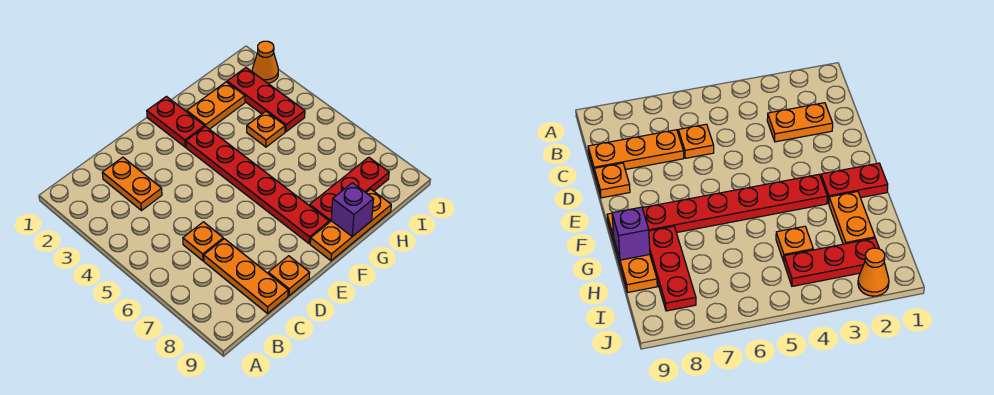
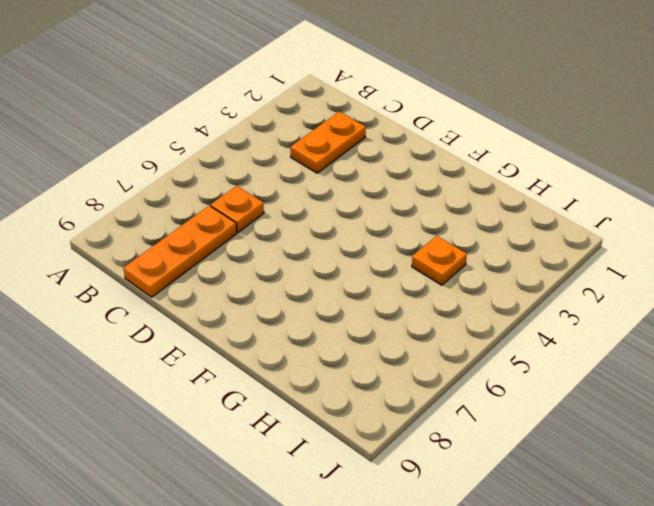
none -> orange 1x1 plate [268,256,310,296]
none -> red 1x2 plate [147,97,205,147]
none -> red 1x6 plate [186,126,329,244]

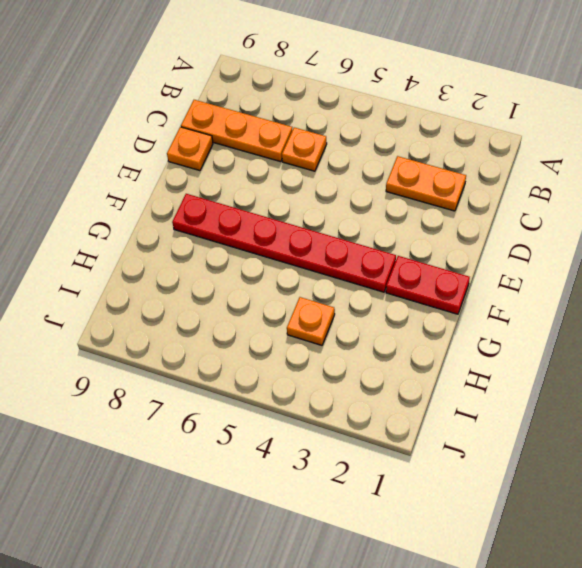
none -> orange 1x3 plate [310,189,391,261]
none -> orange 1x2 plate [187,82,245,129]
none -> red 1x3 plate [310,157,389,222]

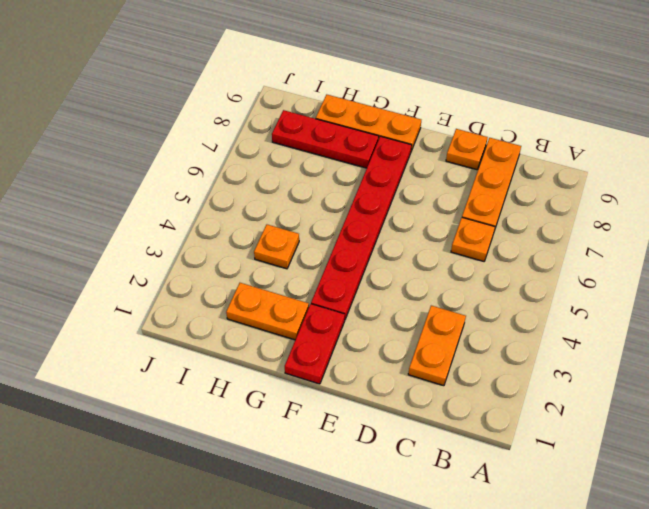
none -> red 1x3 plate [227,68,305,132]
none -> orange 1x1 cone [252,41,278,83]
none -> purple 1x1 brick [331,183,374,236]

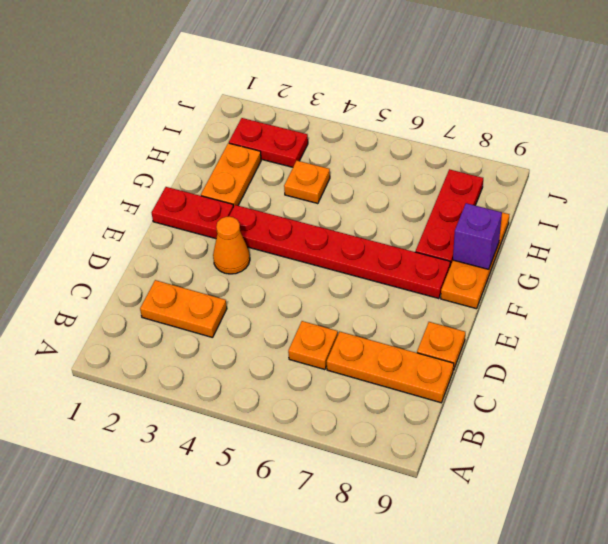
orange 1x1 cone [213,217,250,274] -> orange 1x1 cone moved to [252,41,278,83]
red 1x2 plate [229,118,308,167] -> red 1x3 plate [227,68,305,132]

